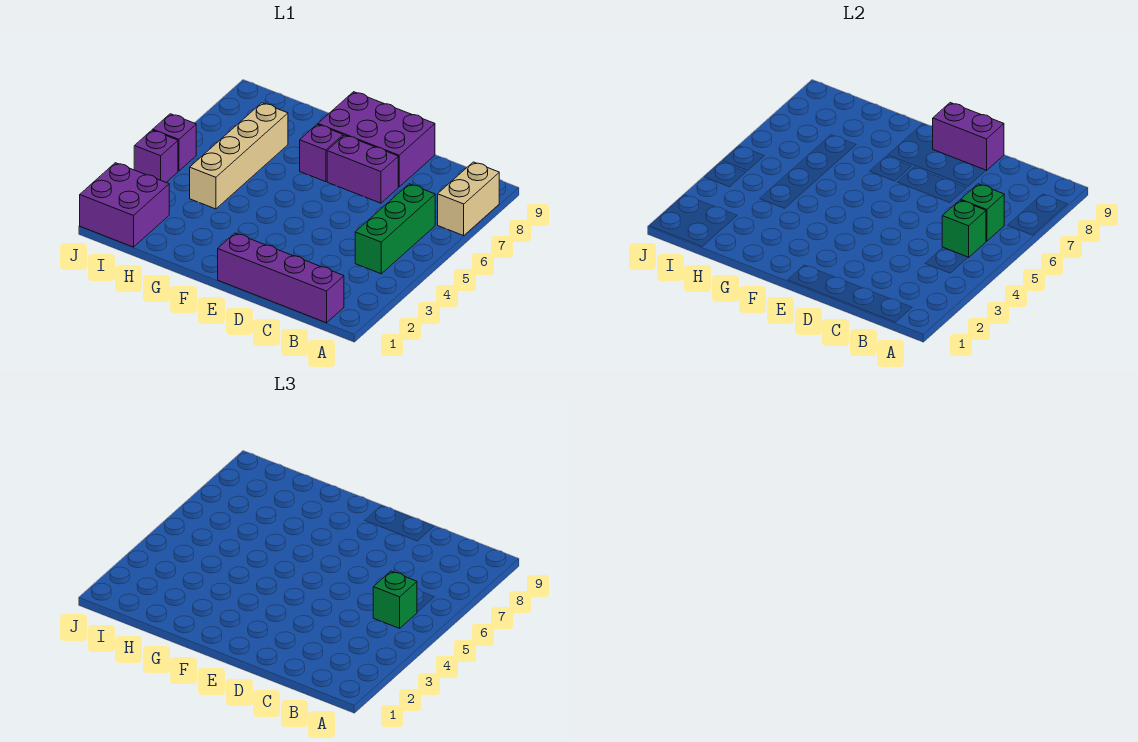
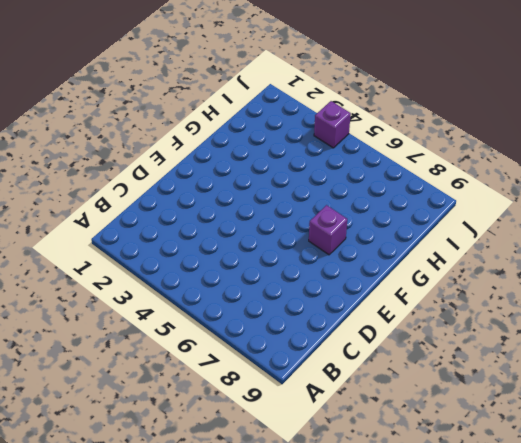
none -> tan 1x2 brick [438,162,499,236]
none -> purple 1x4 brick [218,233,344,323]
none -> green 1x3 brick [355,184,435,274]

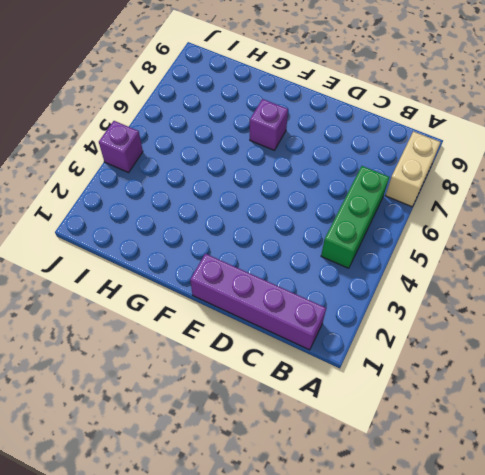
none -> purple 1x2 brick [327,135,398,203]
none -> purple 2x3 brick [318,92,435,187]
none -> tan 1x4 brick [190,103,288,209]

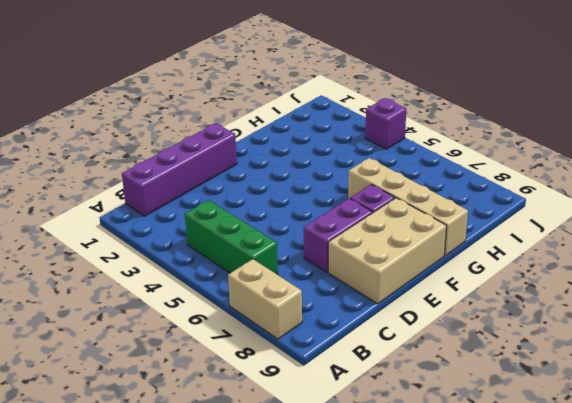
tan 2x3 brick [328,198,446,304] -> purple 2x3 brick [318,92,435,187]
tan 1x4 brick [348,158,468,256] -> tan 1x4 brick moved to [190,103,288,209]
none -> purple 2x2 brick [80,163,169,247]
none -> purple 1x1 brick [153,114,196,171]
none -> green 1x1 brick [942,200,986,257]

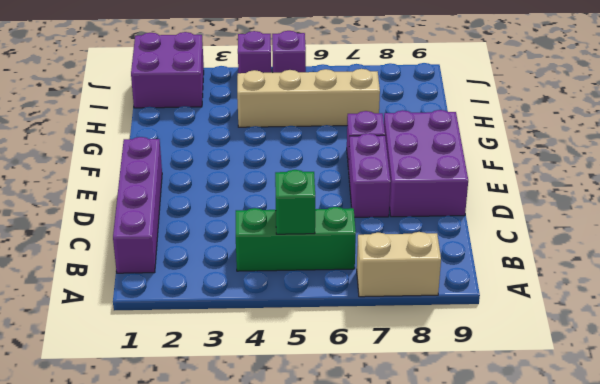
none -> green 1x1 brick [961,184,1004,241]
none -> purple 1x2 brick [933,103,1004,171]
none -> green 1x1 brick [373,571,417,628]

